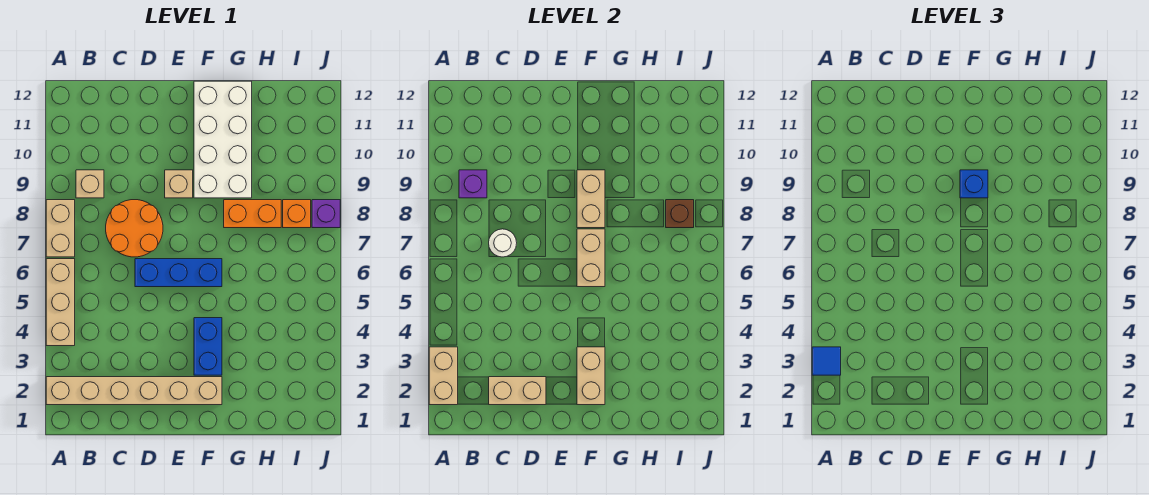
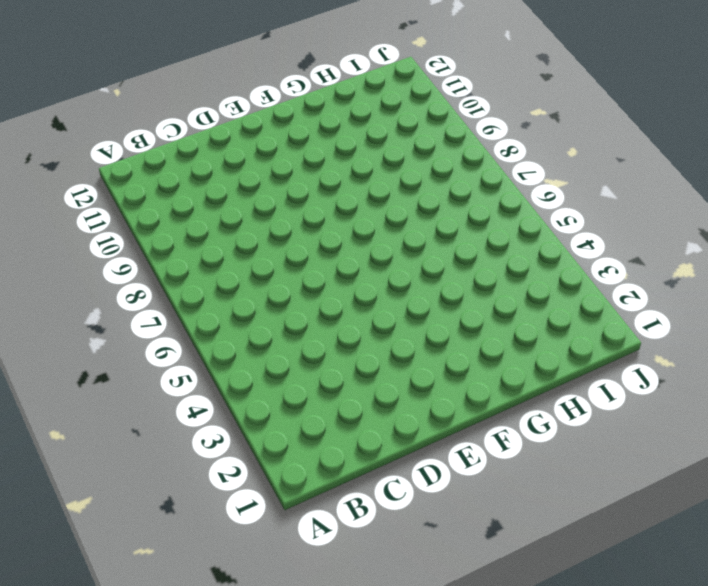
none -> tan 1x6 brick [46,377,222,405]
none -> tan 1x3 brick [46,259,75,346]
none -> tan 1x2 brick [46,200,75,257]

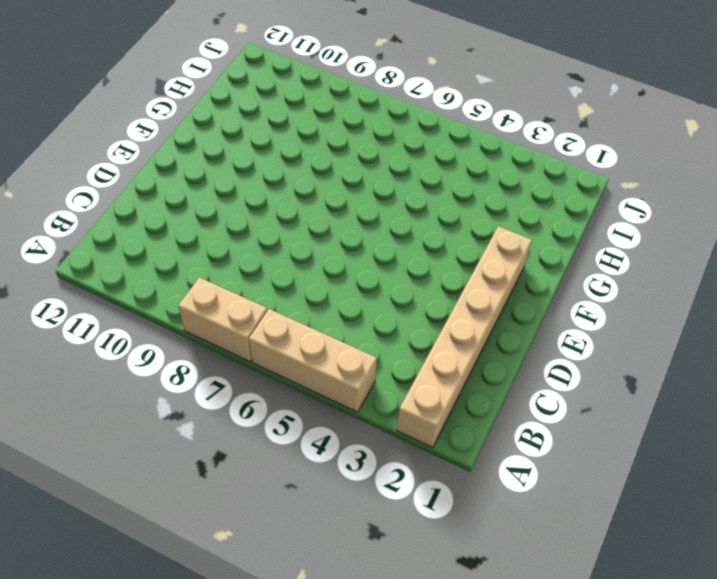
none -> tan 1x1 brick [76,170,104,198]
none -> orange 2x2 round brick [106,200,163,257]
none -> blue 1x3 brick [135,259,222,287]

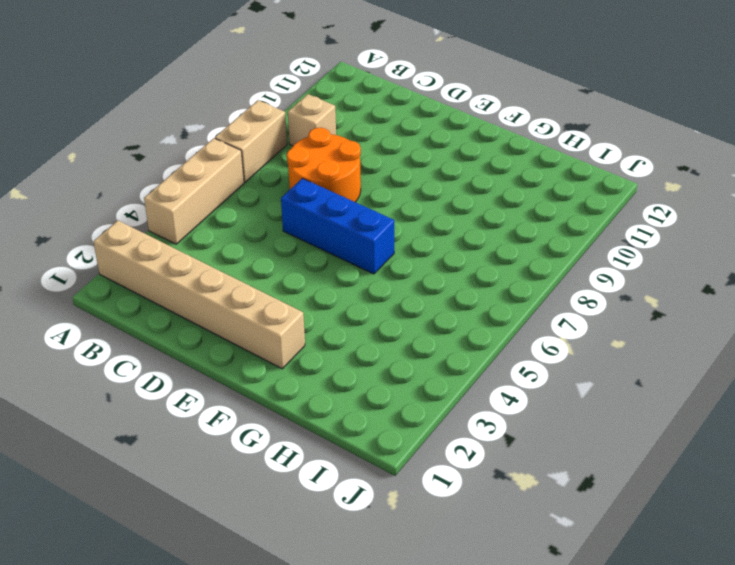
none -> tan 1x1 brick [165,170,193,198]
none -> blue 1x2 brick [194,318,222,375]
none -> white 2x4 brick [194,81,252,198]

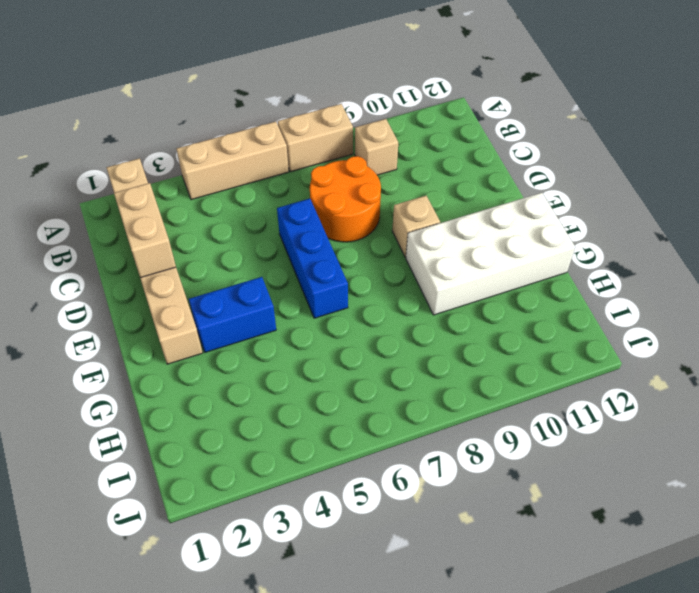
none -> orange 1x2 brick [224,200,281,228]
none -> orange 1x1 brick [283,200,311,228]
none -> purple 1x1 brick [312,200,340,228]

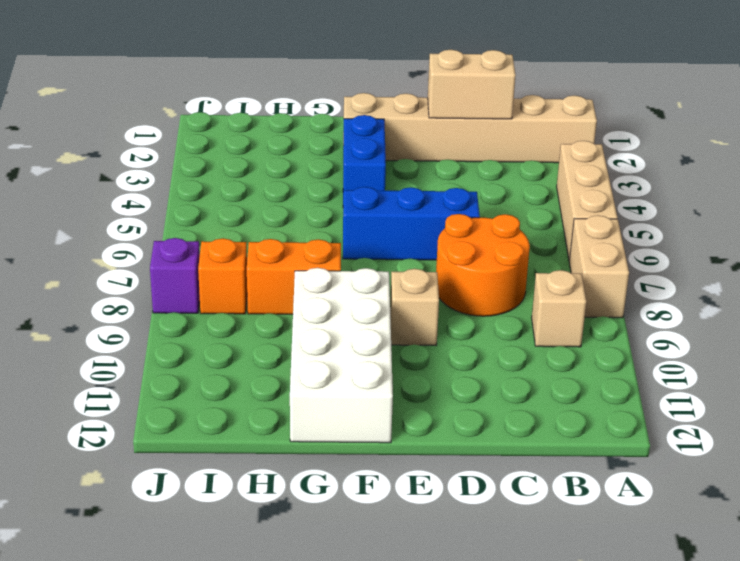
none -> tan 1x2 brick [429,347,458,405]
none -> purple 1x1 brick [459,170,487,198]
none -> white 1x1 round brick [489,229,517,257]

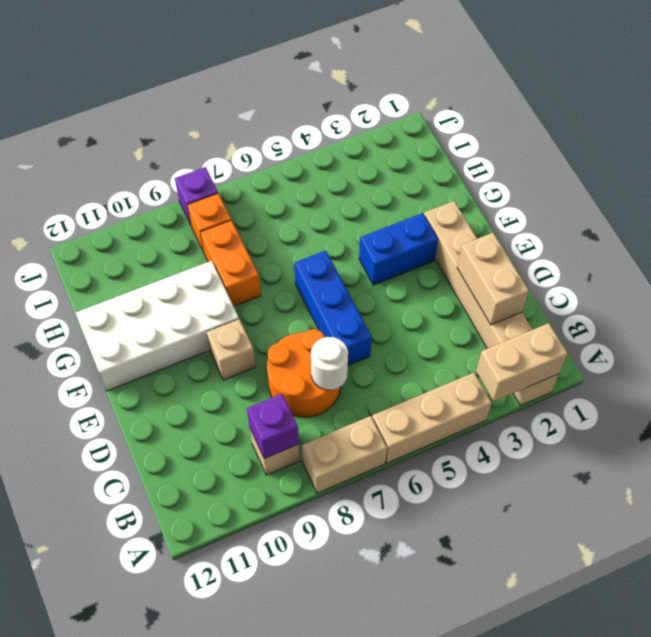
none -> tan 1x2 brick [577,347,605,405]
none -> tan 1x2 brick [577,229,605,287]
none -> tan 1x2 brick [577,170,605,228]

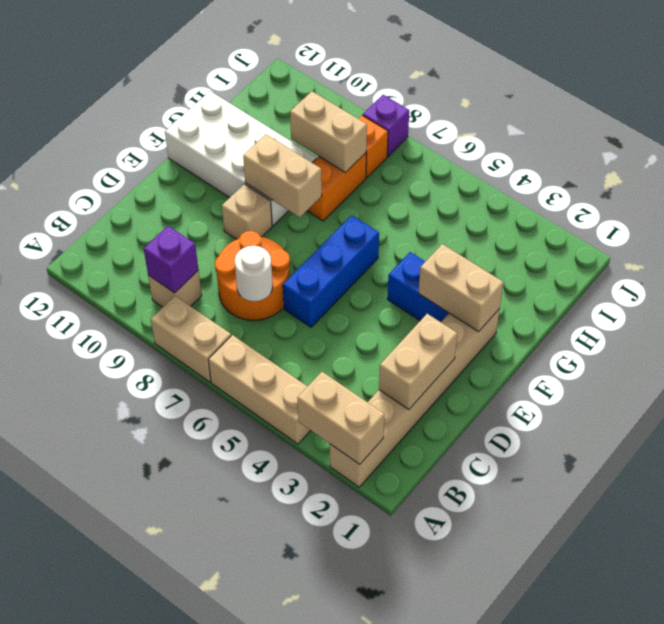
tan 1x2 brick [290,91,367,173] -> tan 1x2 brick moved to [577,229,605,287]
none -> brown 1x1 brick [666,200,694,228]
none -> blue 1x1 tile [812,347,841,375]
none -> blue 1x1 brick [960,170,988,198]

